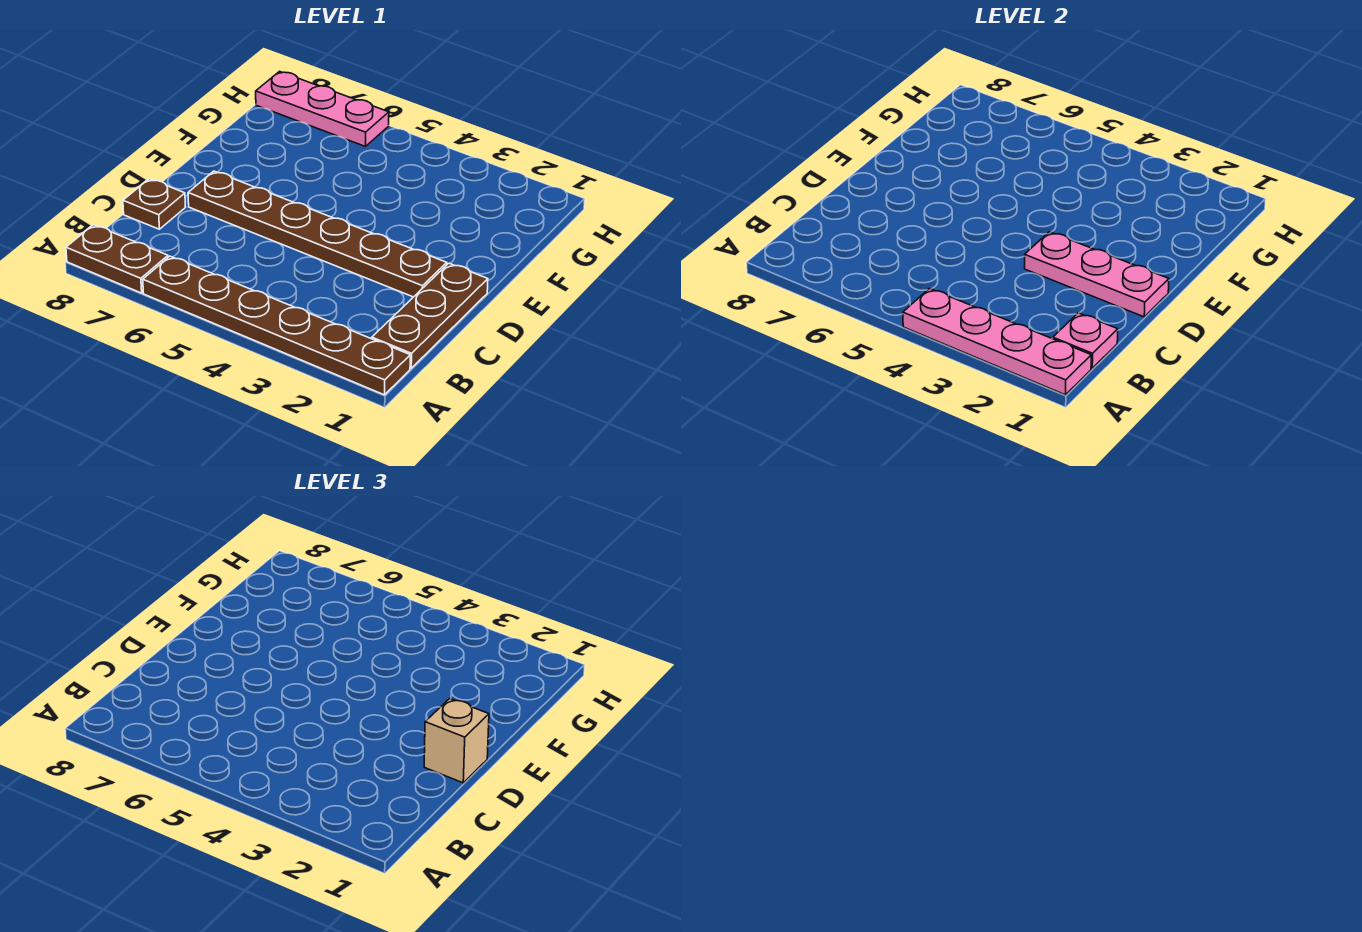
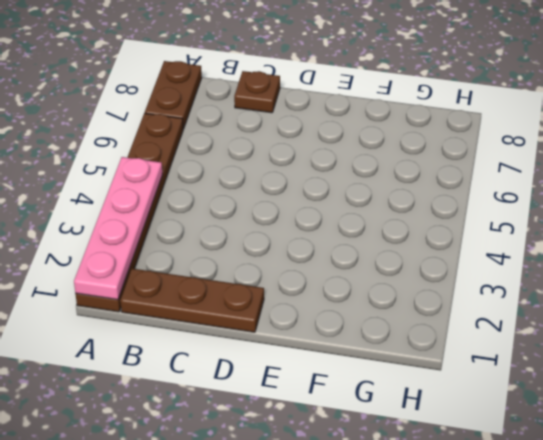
none -> brown 1x6 plate [188,171,447,297]
none -> pink 1x3 plate [256,71,389,147]

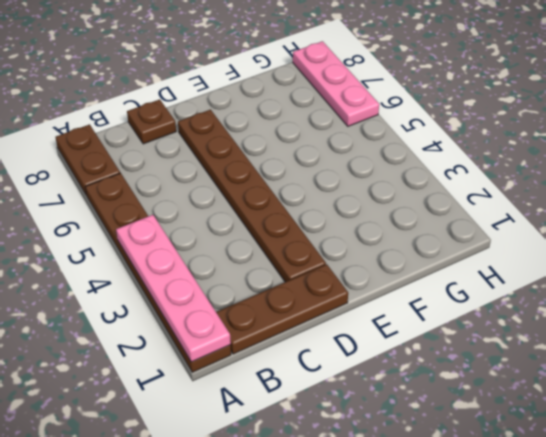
none -> pink 1x1 plate [1052,313,1118,368]
none -> pink 1x3 plate [1025,232,1169,317]

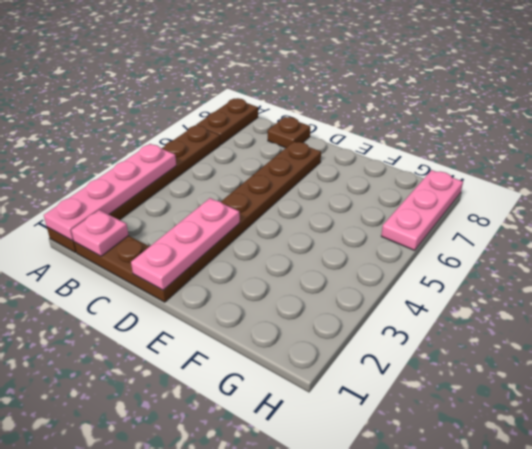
none -> tan 1x1 brick [424,699,489,783]

